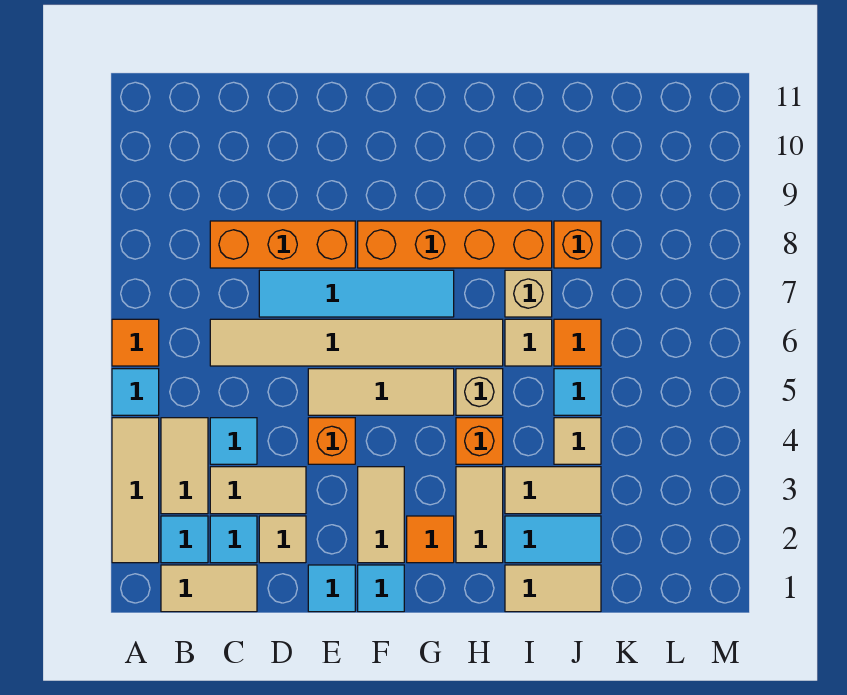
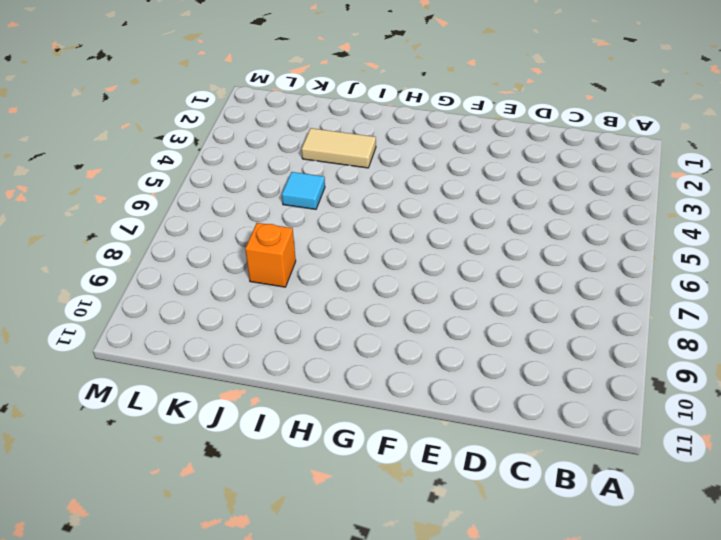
none -> tan 1x3 tile [112,418,159,563]
none -> cyan 1x1 tile [112,369,159,415]
none -> orange 1x1 tile [112,319,159,366]
none -> tan 1x2 tile [161,565,257,612]

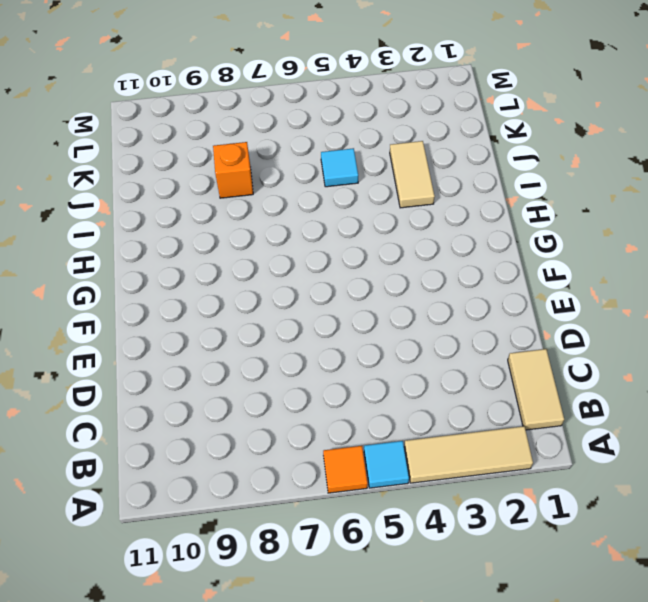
none -> cyan 1x1 tile [161,516,208,563]
none -> tan 1x2 tile [161,418,208,514]
none -> cyan 1x1 tile [210,516,257,563]
none -> tan 1x2 tile [210,467,306,514]

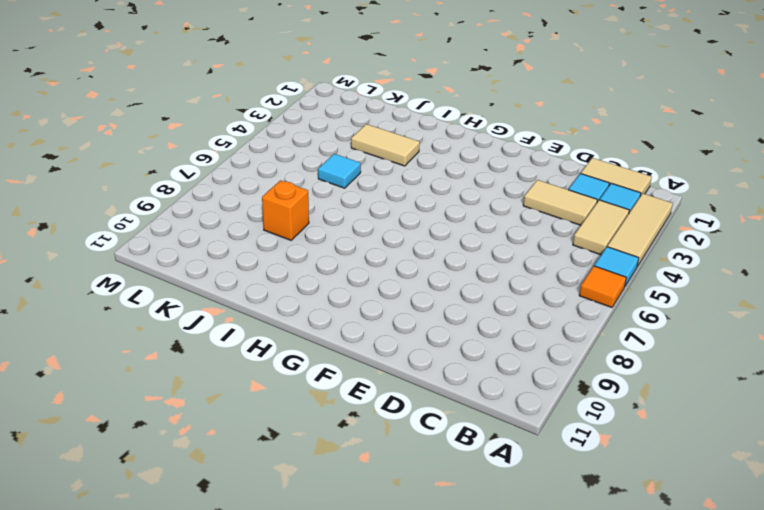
none -> cyan 1x1 tile [210,418,257,464]
none -> tan 1x6 tile [210,319,503,366]
none -> orange 1x3 brick [210,221,355,268]
none -> tan 1x1 tile [259,516,306,563]

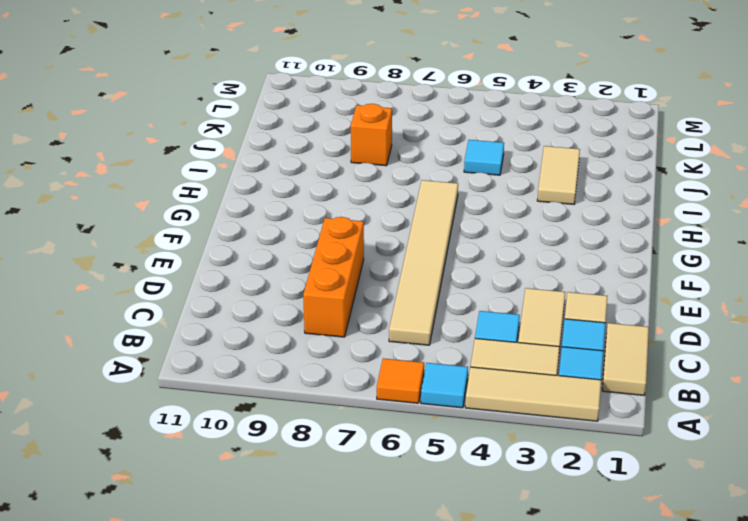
none -> cyan 1x4 tile [259,270,454,317]
none -> cyan 1x1 tile [308,565,355,612]
none -> orange 1x1 brick [308,418,355,464]
none -> tan 1x3 tile [308,369,454,415]

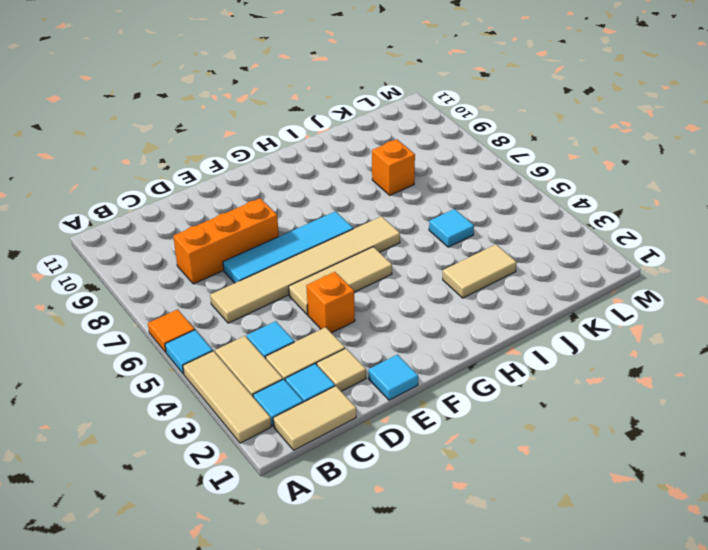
none -> cyan 1x1 tile [358,565,404,612]
none -> tan 1x2 tile [358,467,404,563]
none -> orange 1x4 brick [358,221,552,268]
none -> orange 1x1 tile [407,516,454,563]

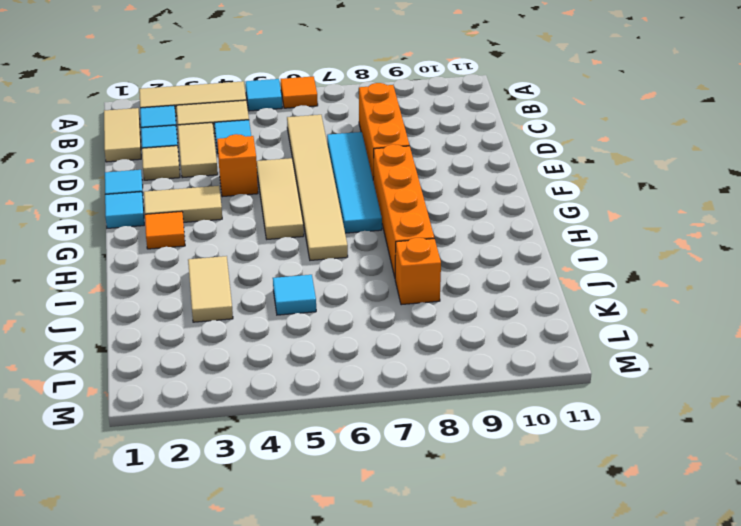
none -> tan 1x2 tile [456,467,503,563]
none -> orange 1x1 brick [456,418,503,464]
none -> tan 1x1 brick [456,369,503,415]
none -> tan 1x2 tile [505,565,601,612]

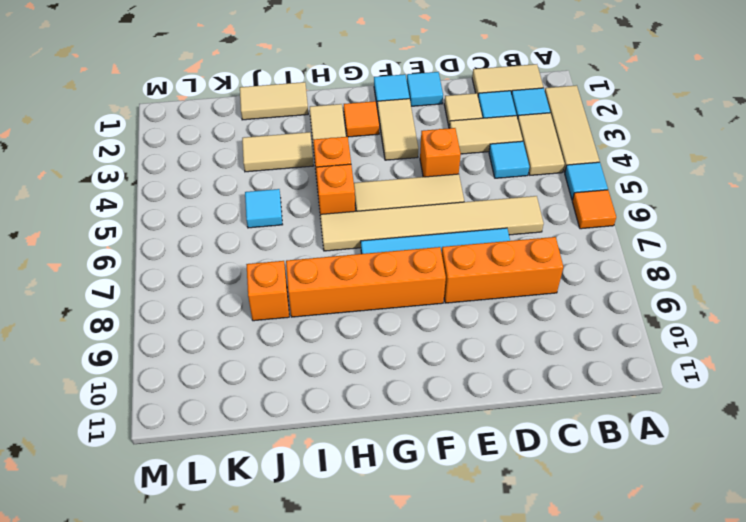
orange 1x1 brick [316,164,355,219] -> tan 1x1 brick [456,369,503,415]
none -> cyan 1x2 tile [505,516,601,563]
none -> tan 1x1 tile [505,319,552,366]
none -> tan 1x1 brick [505,270,552,317]
none -> tan 1x1 tile [554,418,601,464]

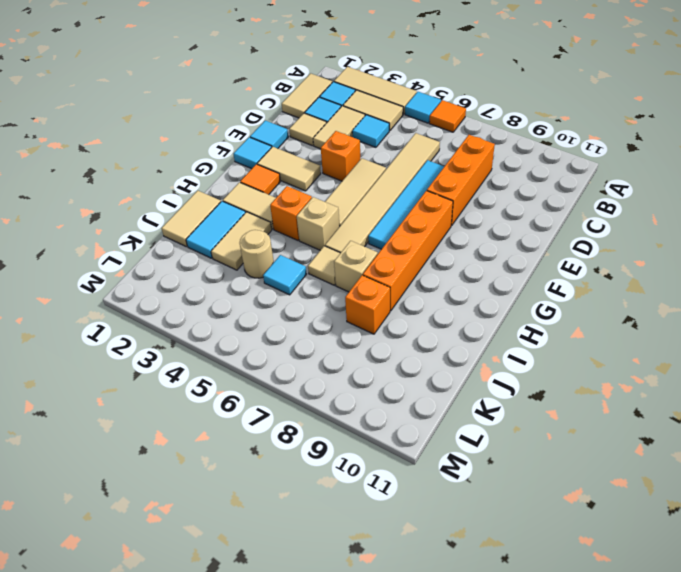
tan 1x1 round brick [240,230,274,278] -> tan 1x1 tile [554,418,601,464]
none -> orange 1x1 tile [554,319,601,366]

